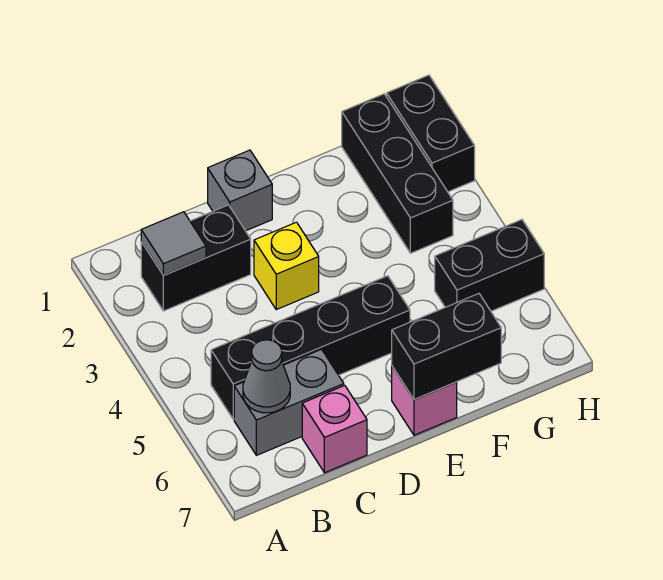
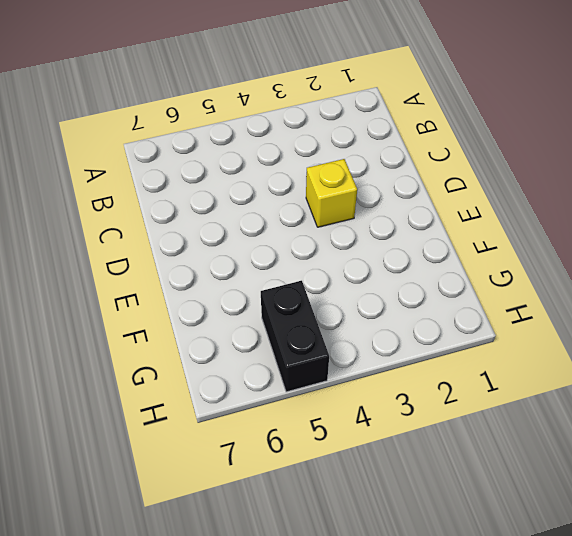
none -> black 1x2 brick [141,205,251,311]
none -> black 1x4 brick [211,276,410,419]
none -> grey 1x2 brick [234,349,344,455]

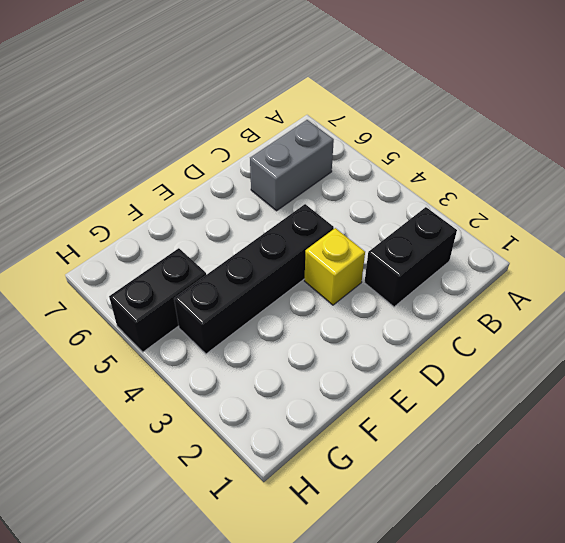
black 1x4 brick [174,204,334,354] -> black 1x4 brick moved to [211,276,410,419]
none -> pink 1x1 brick [302,385,367,473]
none -> grey 1x1 brick [208,150,272,231]
none -> pink 1x1 brick [392,367,457,435]

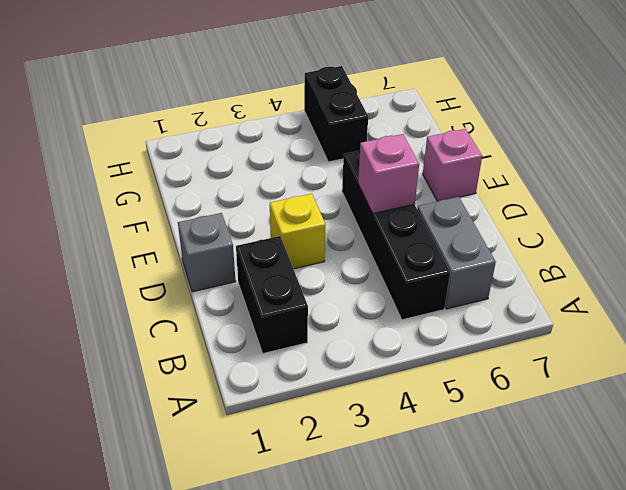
pink 1x1 brick [358,134,419,213] -> pink 1x1 brick moved to [302,385,367,473]
none -> black 1x3 brick [342,94,453,253]
none -> black 1x2 brick [387,75,475,192]
none -> grey 1x1 tile [141,212,206,275]

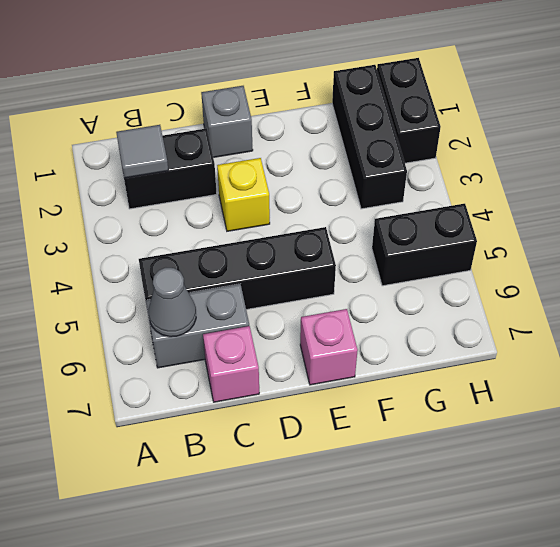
none -> black 1x2 brick [392,294,501,400]

